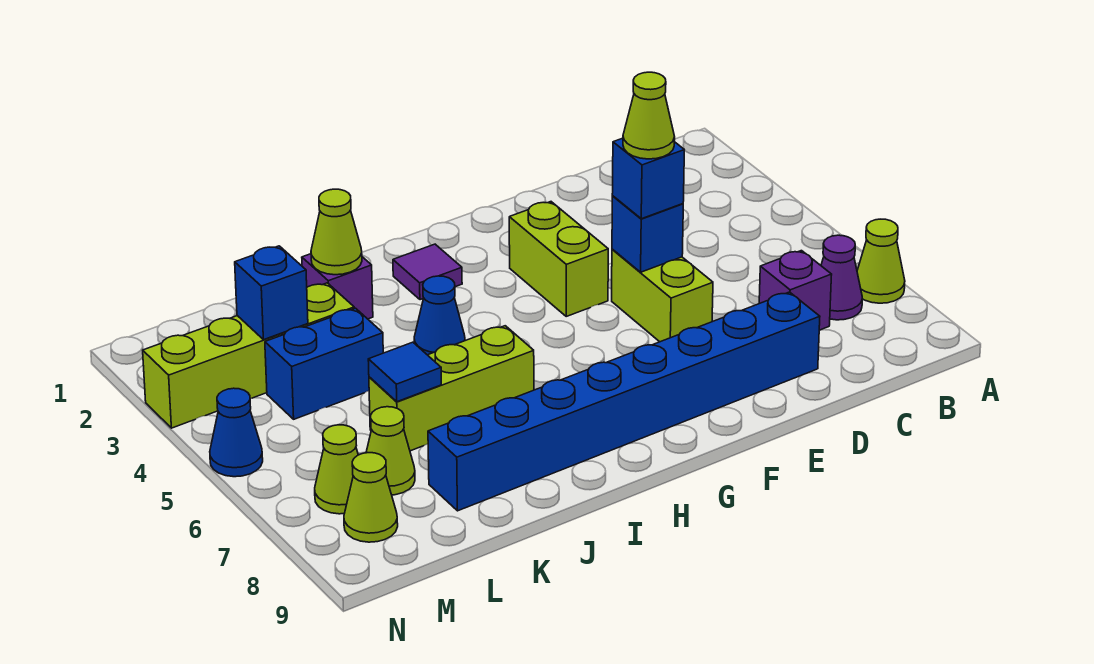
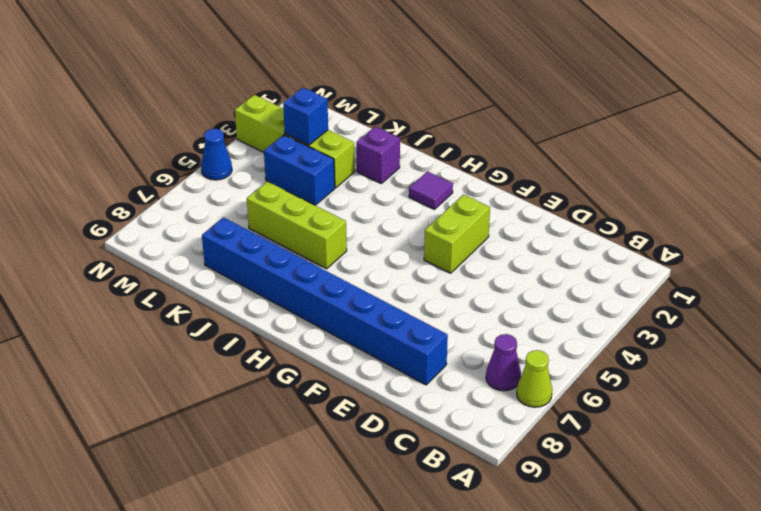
none -> purple 1x1 brick [759,251,832,330]
none -> lime 1x2 brick [612,249,713,342]
none -> blue 1x1 cone [414,276,465,355]

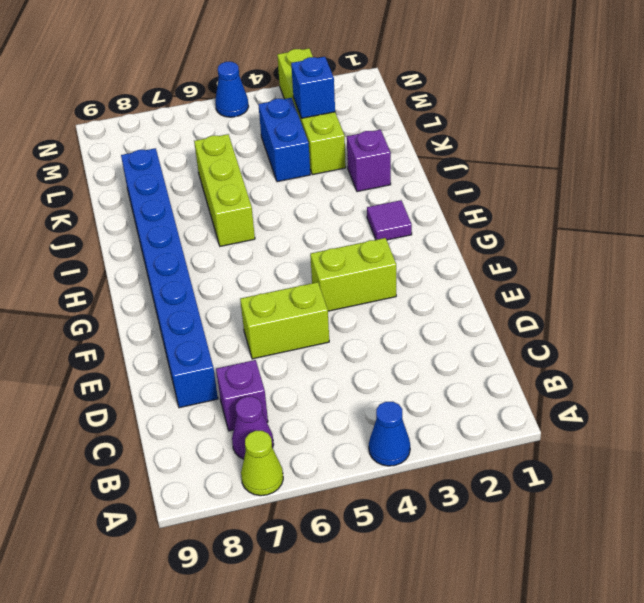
blue 1x1 cone [369,402,410,466] -> blue 1x1 cone moved to [414,276,465,355]
none -> lime 1x1 cone [366,407,415,495]
none -> lime 1x1 cone [315,425,358,514]
none -> lime 1x1 cone [344,453,398,542]

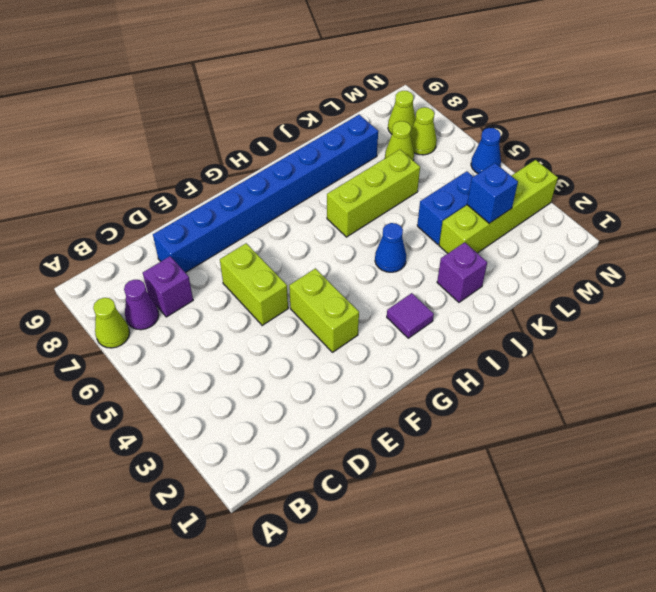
none -> blue 1x1 brick [612,196,683,272]
none -> lime 1x1 cone [311,189,362,275]
none -> blue 1x1 tile [368,342,441,402]

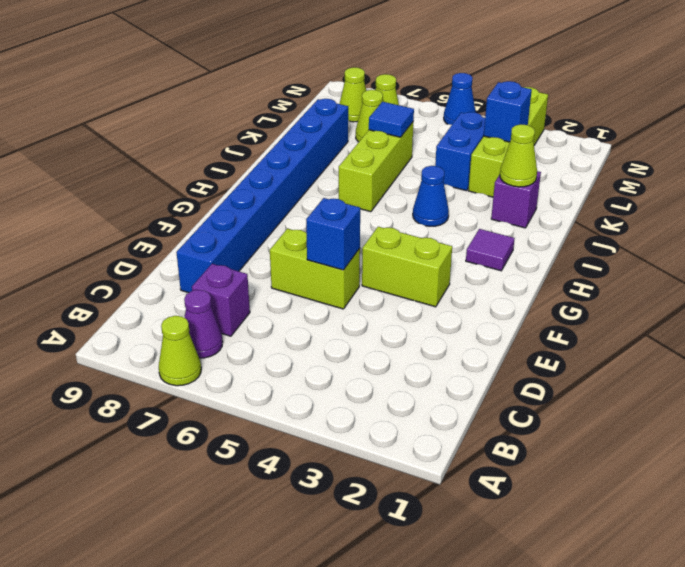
none -> blue 1x1 brick [612,138,684,219]
none -> lime 1x1 cone [623,72,675,159]

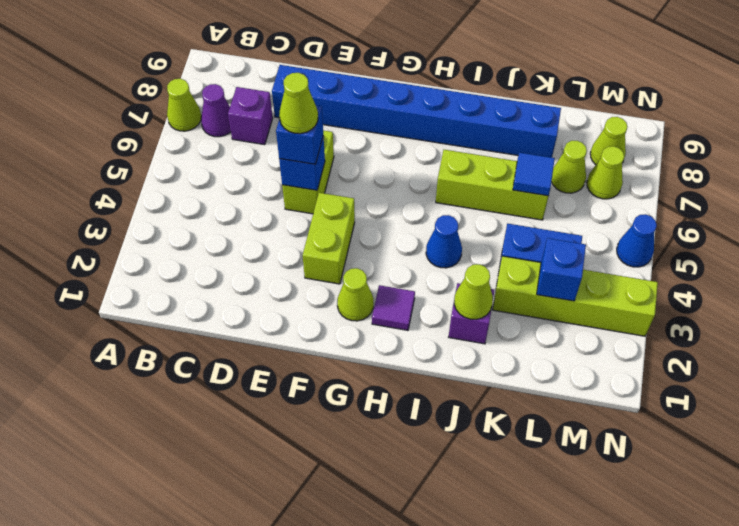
lime 1x1 cone [337,268,374,321] -> none

